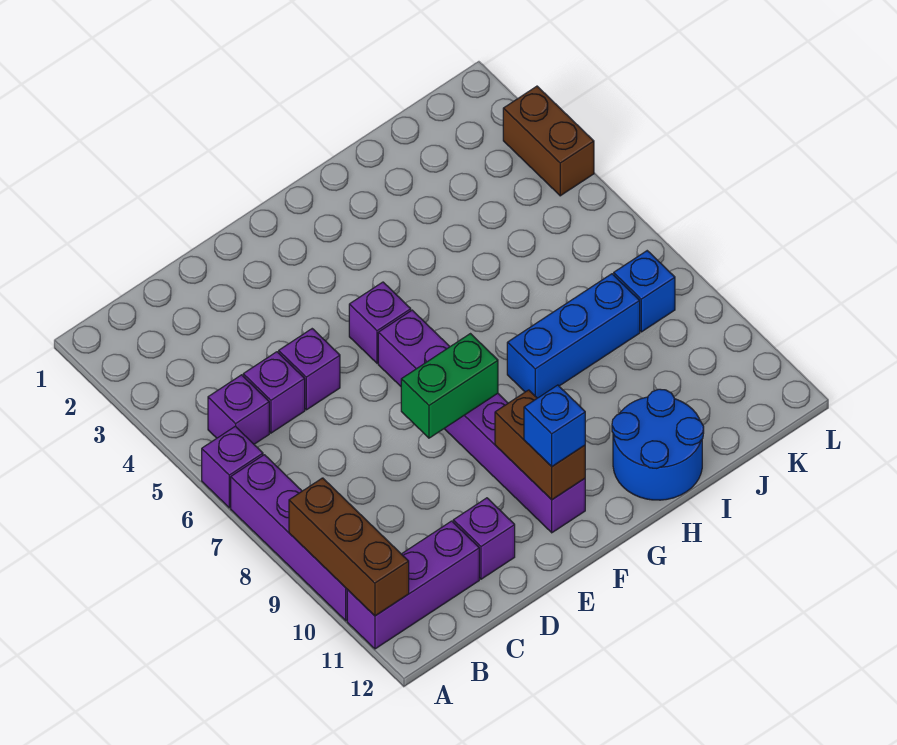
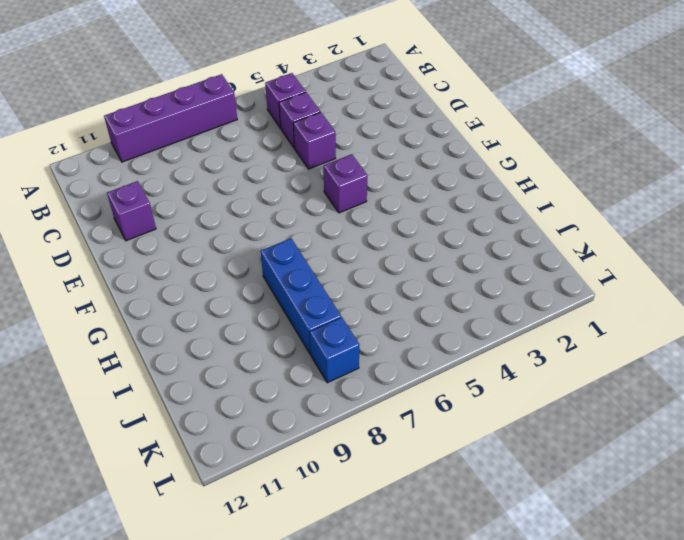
none -> purple 1x1 brick [202,426,263,508]
none -> purple 1x3 brick [347,521,479,649]
none -> purple 1x6 brick [378,310,585,533]

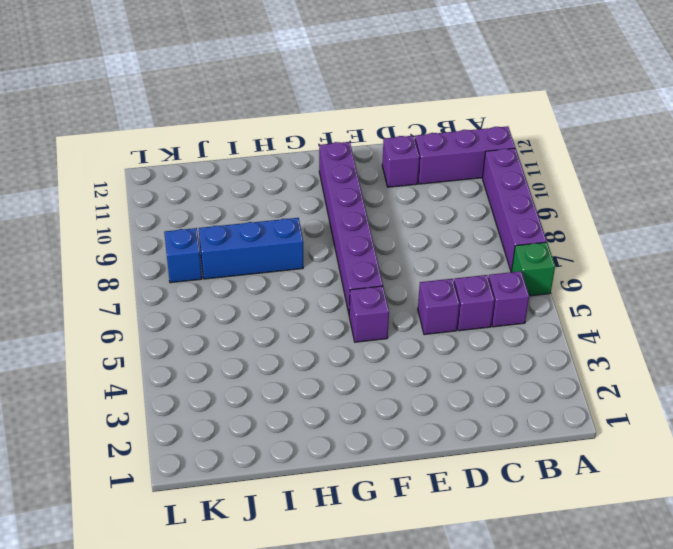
green 1x1 brick [512,242,555,296] -> purple 1x1 brick [202,426,263,508]
none -> blue 2x2 round brick [612,389,704,500]
none -> brown 1x2 brick [503,86,594,196]
none -> brown 1x3 brick [289,478,409,616]

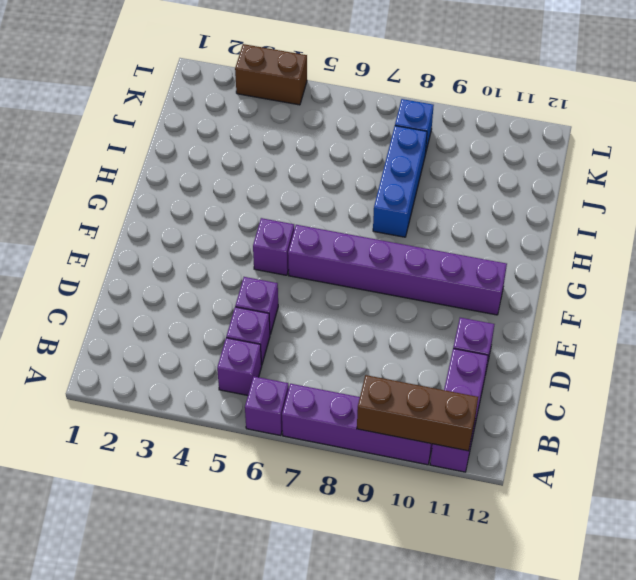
none -> blue 2x2 round brick [612,389,704,500]
none -> green 1x2 brick [401,334,498,438]
none -> brown 1x2 brick [495,390,585,500]

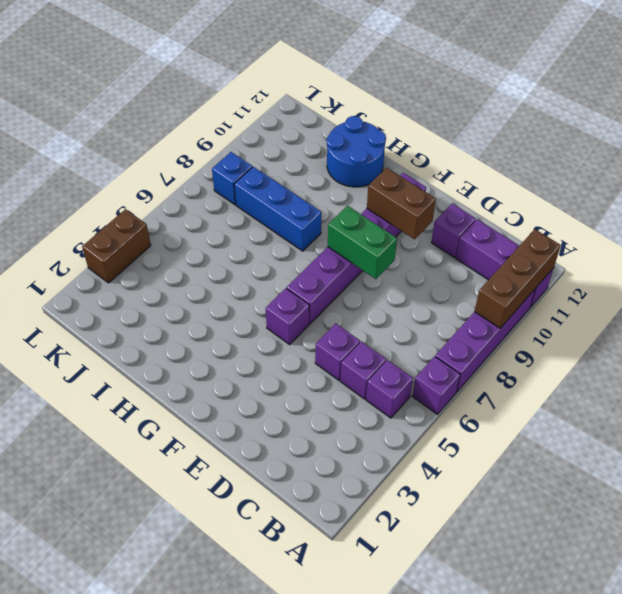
brown 1x2 brick [367,168,436,239] -> brown 1x2 brick turned to [495,390,585,500]
none -> blue 1x1 brick [524,385,585,466]

